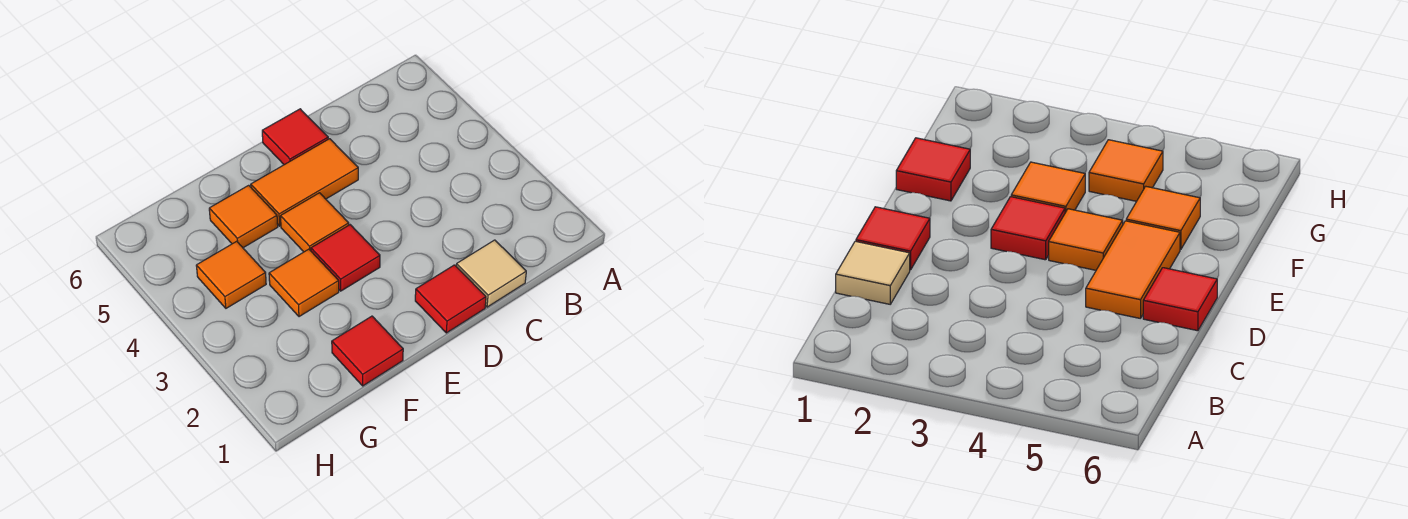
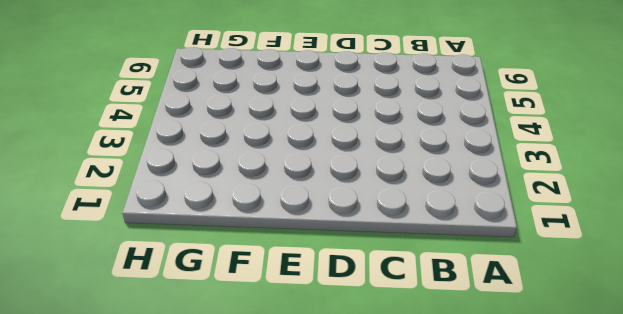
none -> tan 1x1 tile [456,240,526,307]
none -> red 1x1 tile [415,265,486,333]

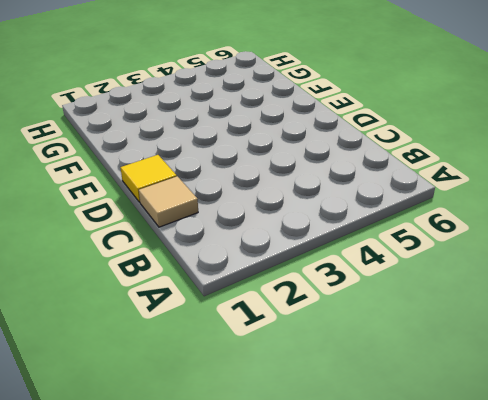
yellow 1x1 tile [121,155,177,202] -> red 1x1 tile [415,265,486,333]
none -> orange 1x2 tile [251,139,358,226]
none -> red 1x1 tile [262,109,328,165]

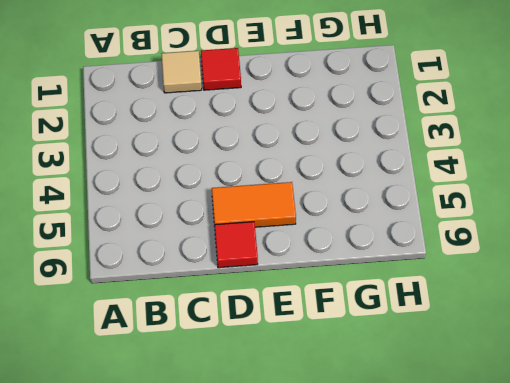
none -> red 1x1 tile [311,225,380,291]
none -> orange 1x1 tile [281,193,349,252]

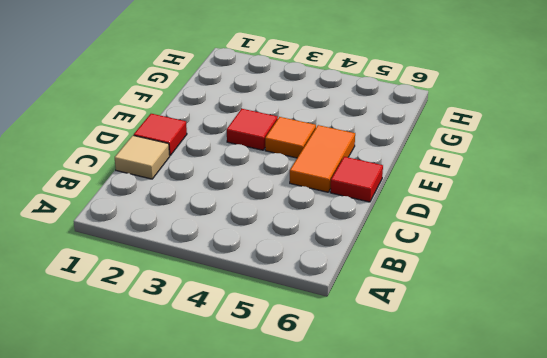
none -> red 1x1 tile [332,316,403,386]
none -> orange 1x1 tile [269,249,339,317]

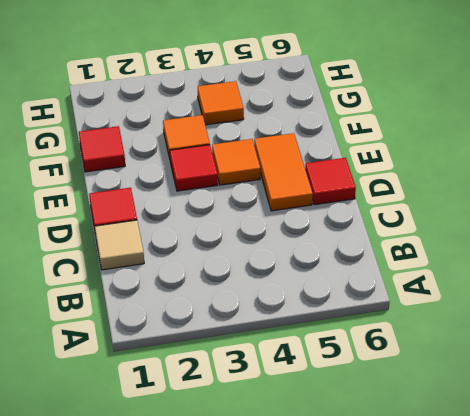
none -> orange 1x1 tile [209,185,278,248]

